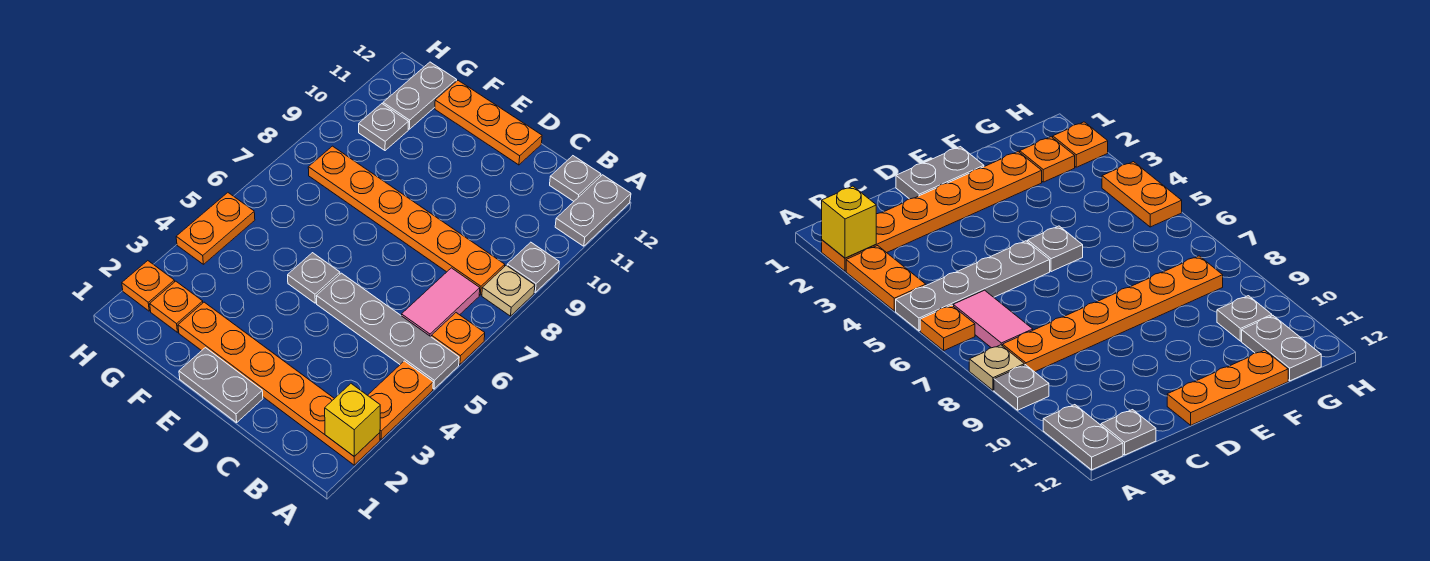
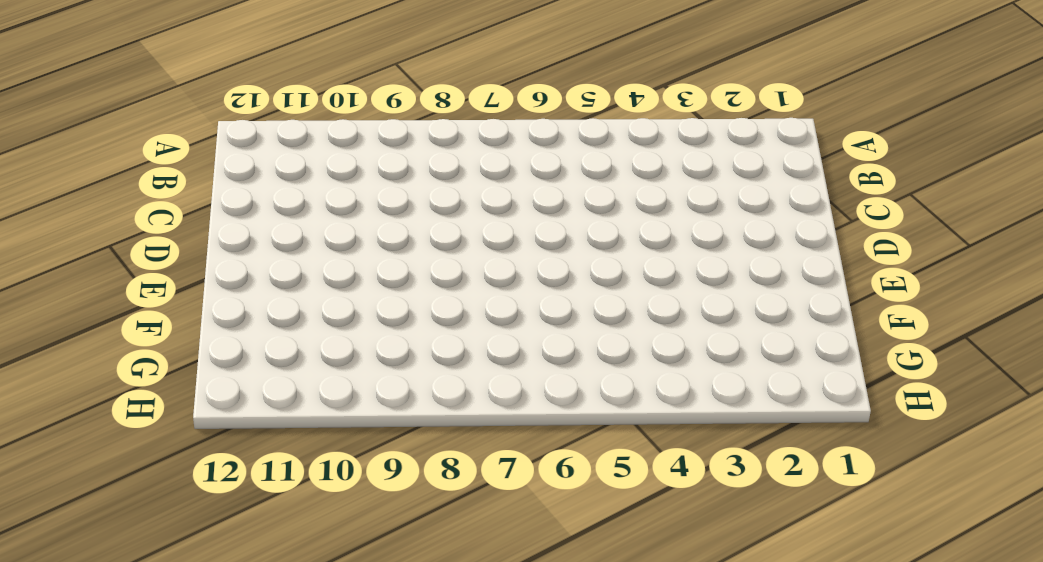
none -> orange 1x6 plate [178,302,380,465]
none -> orange 1x2 plate [368,361,433,439]
none -> grey 1x4 plate [316,273,459,389]

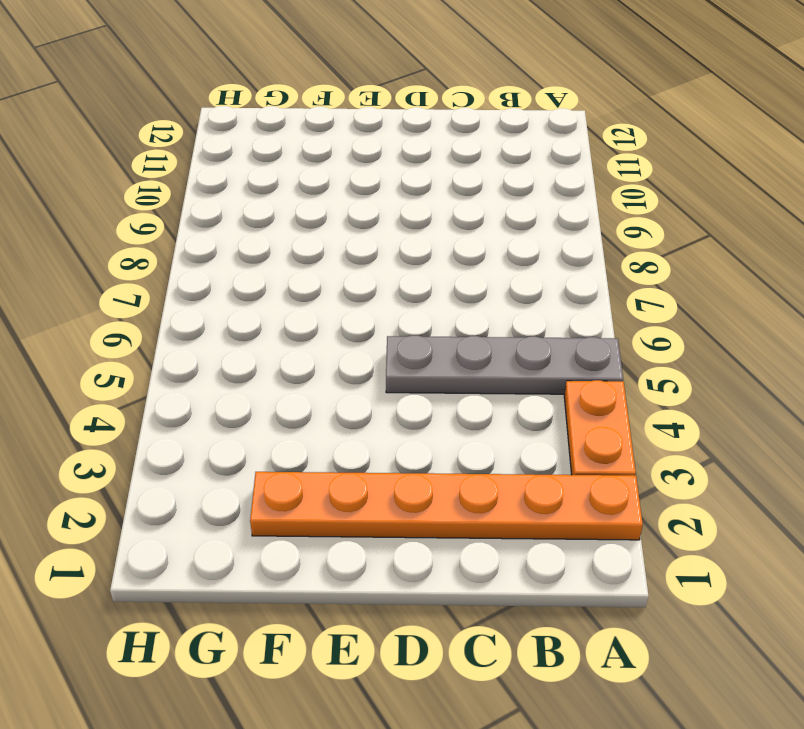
none -> orange 1x1 plate [431,313,485,364]
none -> tan 1x1 plate [482,265,535,316]
none -> grey 1x1 plate [507,242,559,292]

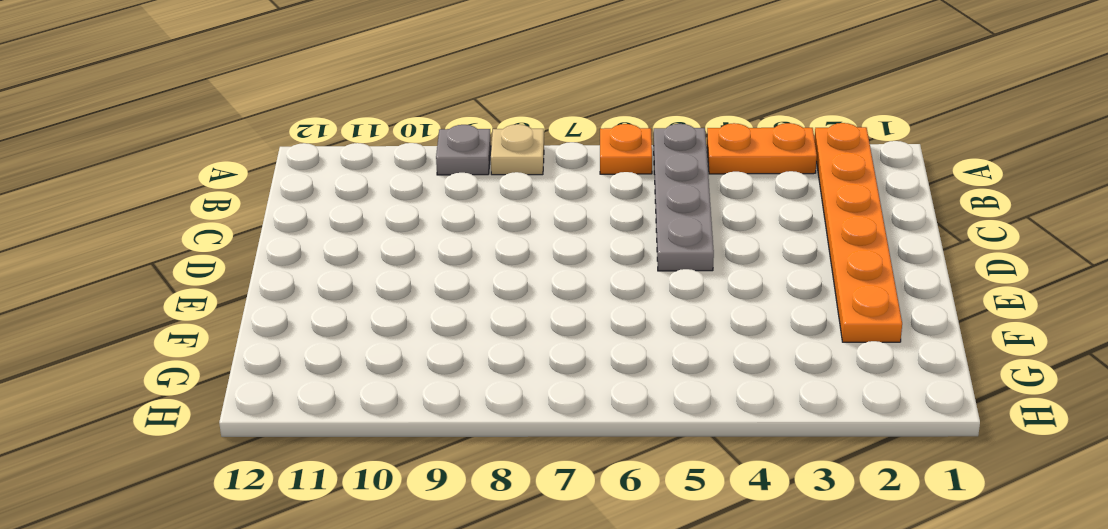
none -> grey 1x2 plate [555,175,631,246]
none -> pink 1x2 tile [401,268,480,337]
none -> orange 1x6 plate [308,146,505,295]

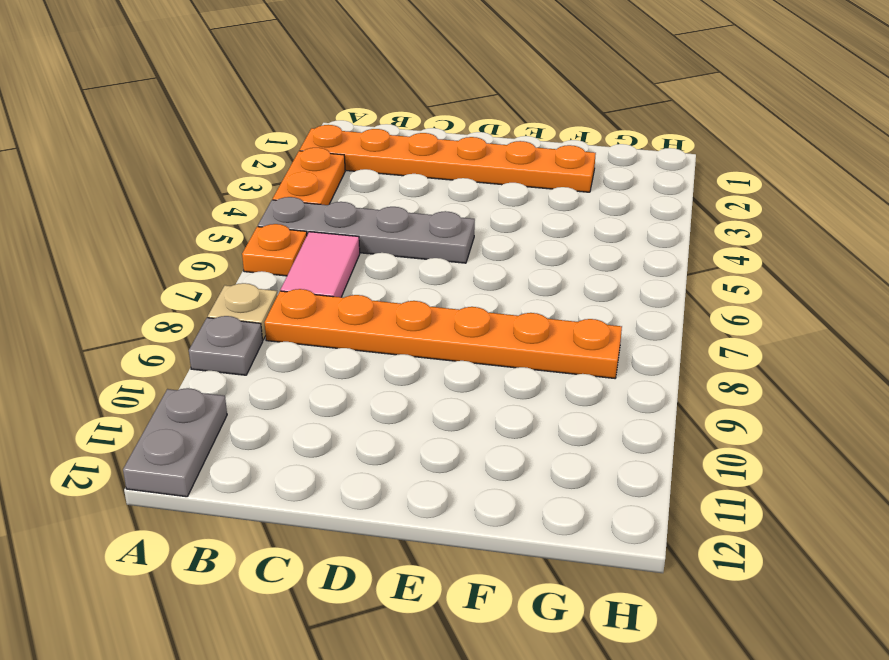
none -> grey 1x1 plate [550,156,601,201]
none -> grey 1x2 plate [179,348,263,423]
none -> orange 1x3 plate [435,81,542,165]

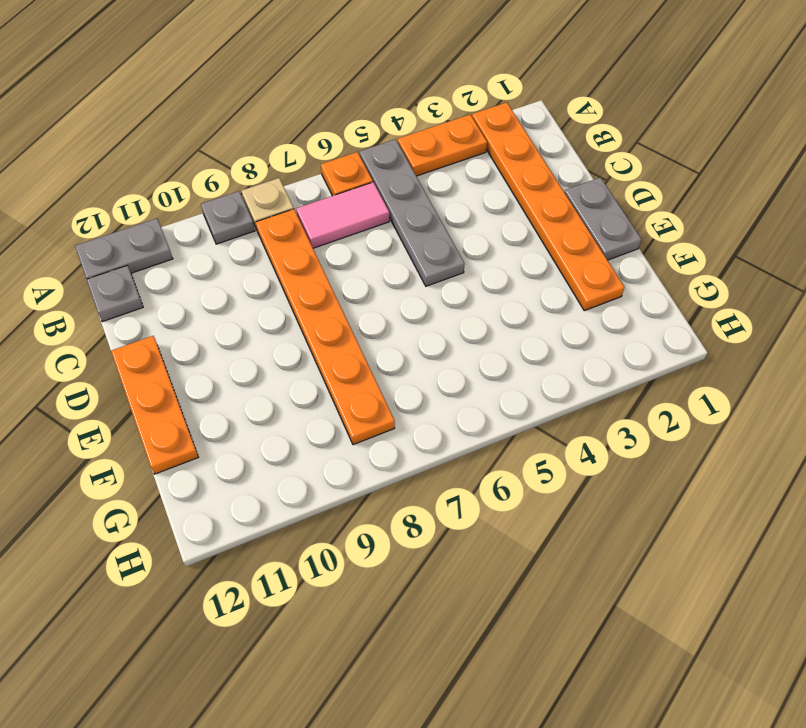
none -> grey 1x1 plate [288,253,340,303]
none -> orange 1x1 plate [150,281,203,332]
none -> grey 1x1 plate [359,104,408,151]

